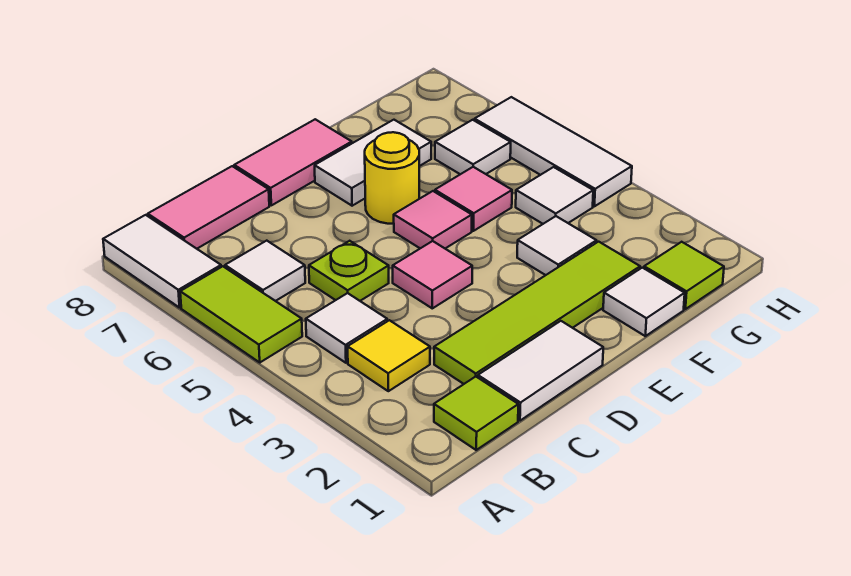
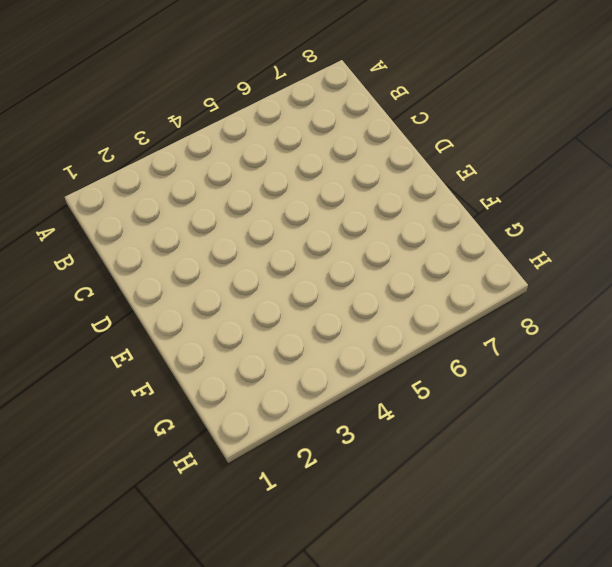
none -> lime 1x2 tile [180,266,302,362]
none -> white 1x2 tile [103,215,221,308]
none -> lime 1x1 tile [434,377,518,450]

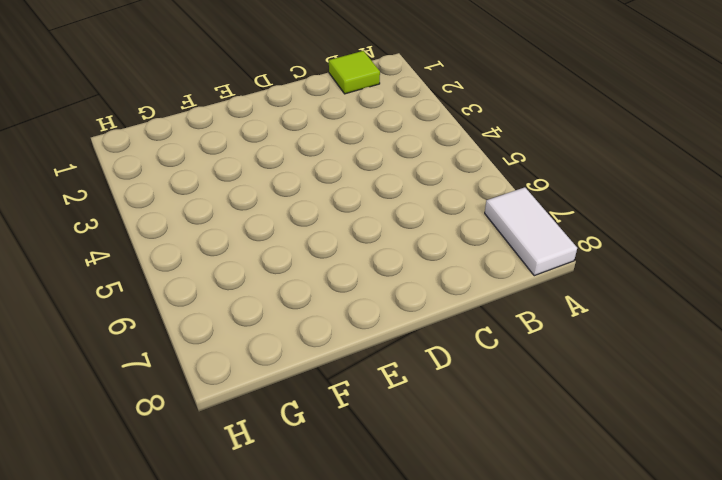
none -> lime 1x2 tile [180,266,302,362]
none -> yellow 1x1 tile [348,320,430,391]
none -> white 1x1 tile [306,293,387,363]

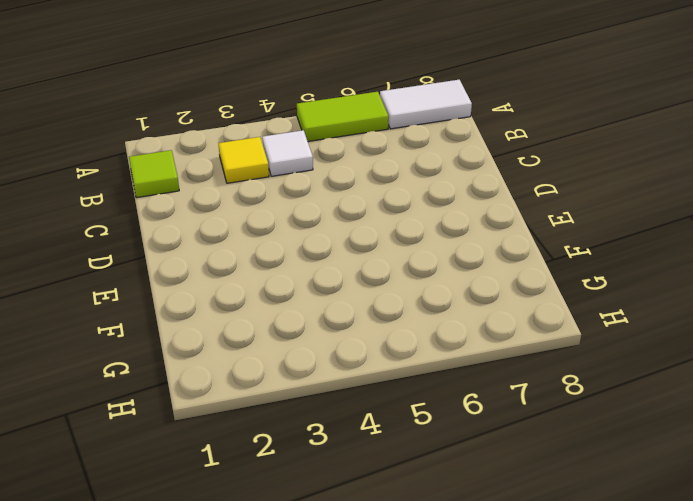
none -> white 1x1 tile [225,241,305,301]
none -> pink 1x2 tile [148,166,269,249]
none -> white 1x2 tile [478,321,603,421]

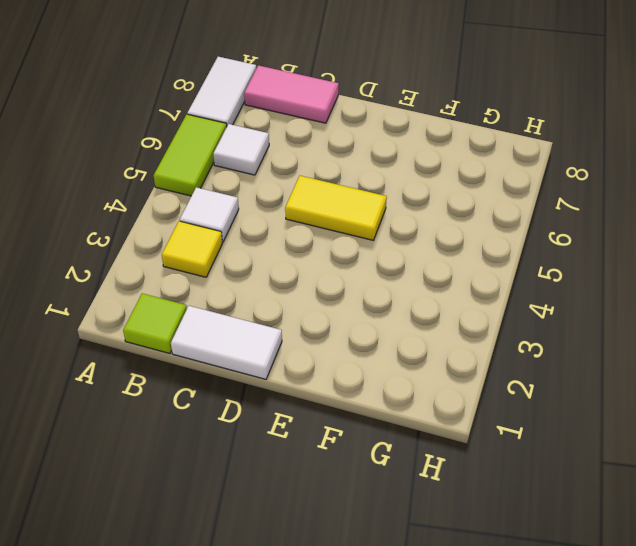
yellow 1x2 tile [285,176,387,240] -> pink 1x1 tile [394,191,472,248]
none -> lime 1x4 tile [434,242,640,384]
none -> lime 1x1 plate [309,241,389,301]
none -> pink 1x1 tile [393,241,472,308]

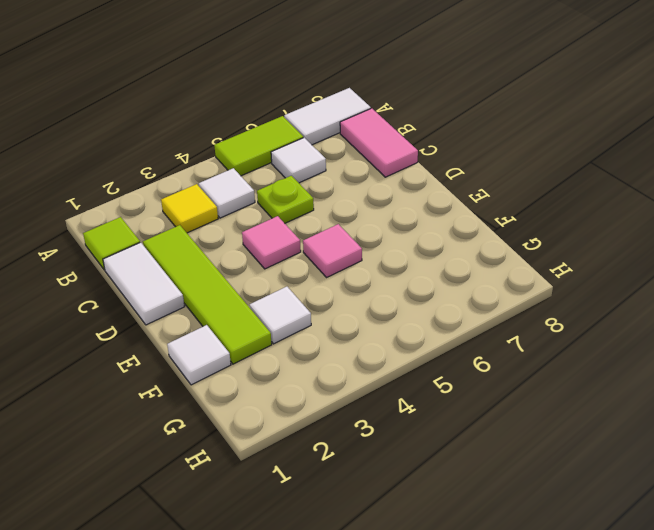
none -> pink 1x2 tile [234,119,352,205]
none -> yellow 1x1 round brick [365,132,419,224]
none -> white 1x2 tile [315,120,431,206]

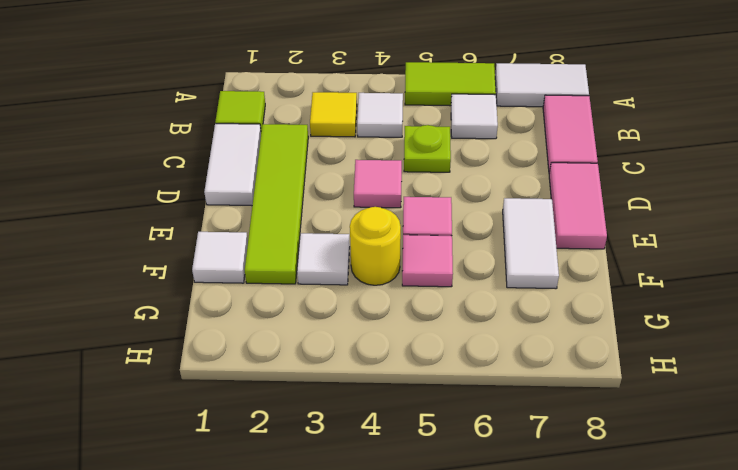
yellow 1x1 round brick [350,207,401,285] -> yellow 1x1 round brick moved to [365,132,419,224]
none -> lime 1x1 tile [644,242,724,309]
none -> white 1x1 tile [516,167,593,224]
none -> white 1x1 tile [435,120,511,174]

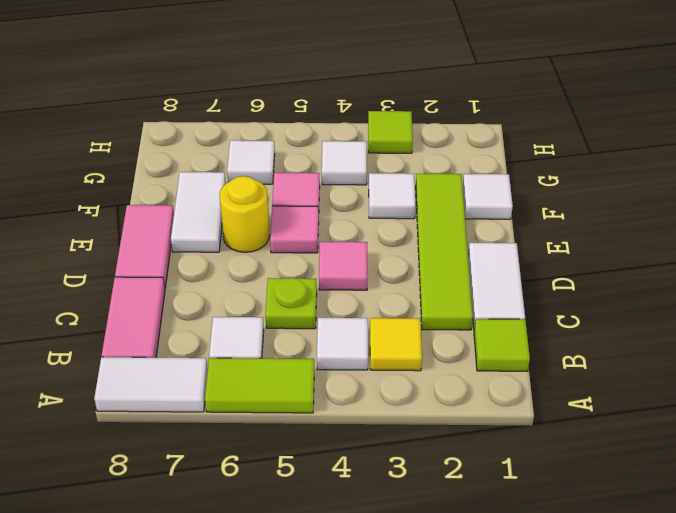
lime 1x1 tile [368,111,413,153] -> lime 1x1 tile moved to [644,242,724,309]
none -> white 1x3 tile [474,97,632,206]

